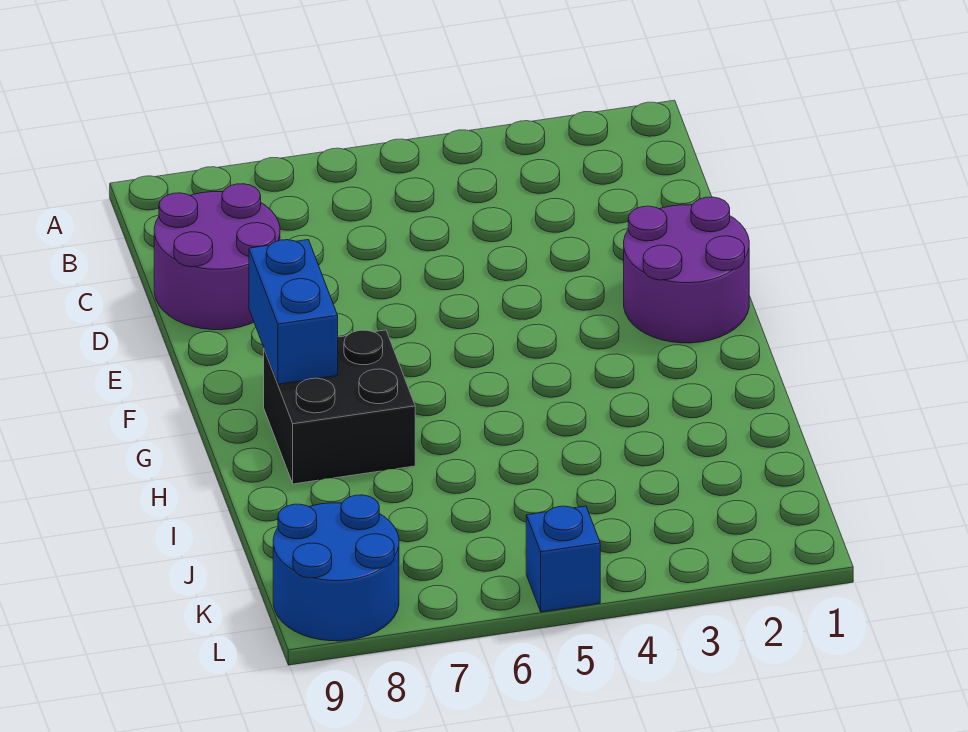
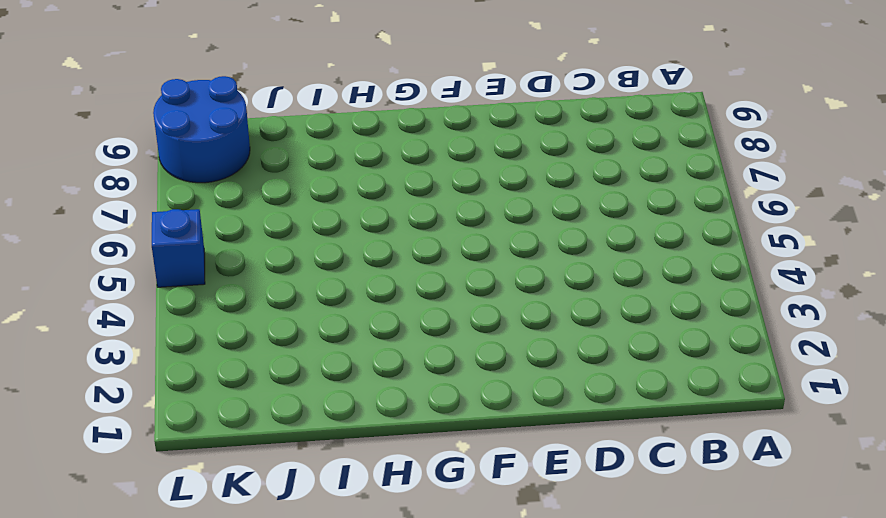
none -> purple 2x2 round brick [154,184,280,330]
none -> purple 2x2 round brick [624,197,749,343]

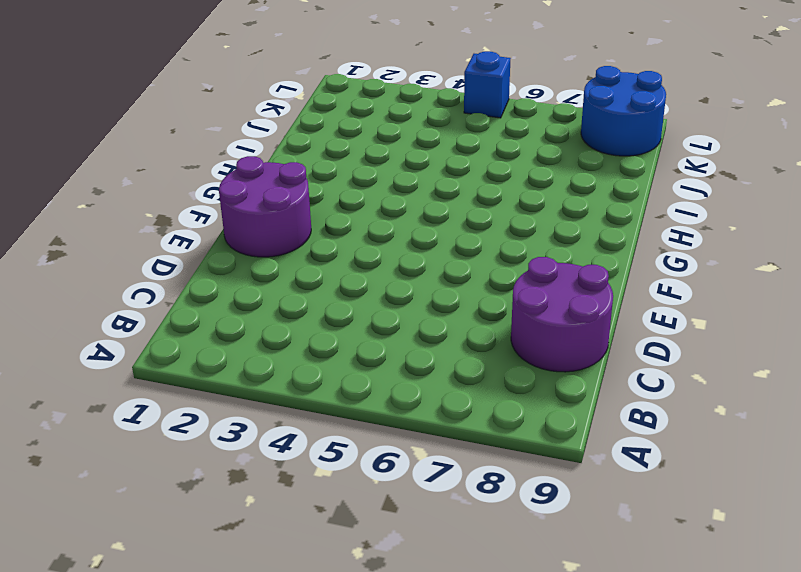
none -> black 2x2 brick [264,330,415,484]
none -> blue 1x2 brick [249,240,338,384]

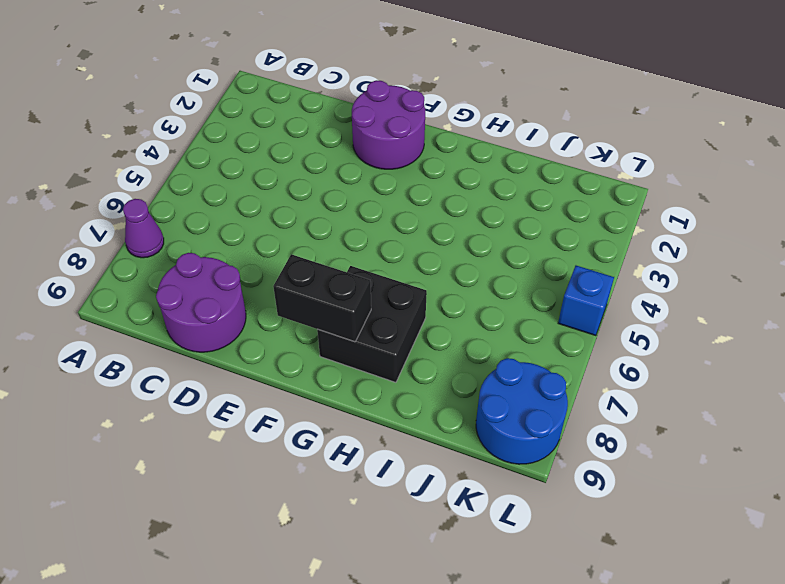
purple 1x1 cone [123,199,164,258] -> none
black 1x2 brick [273,254,371,342] -> blue 1x2 brick [249,240,338,384]

